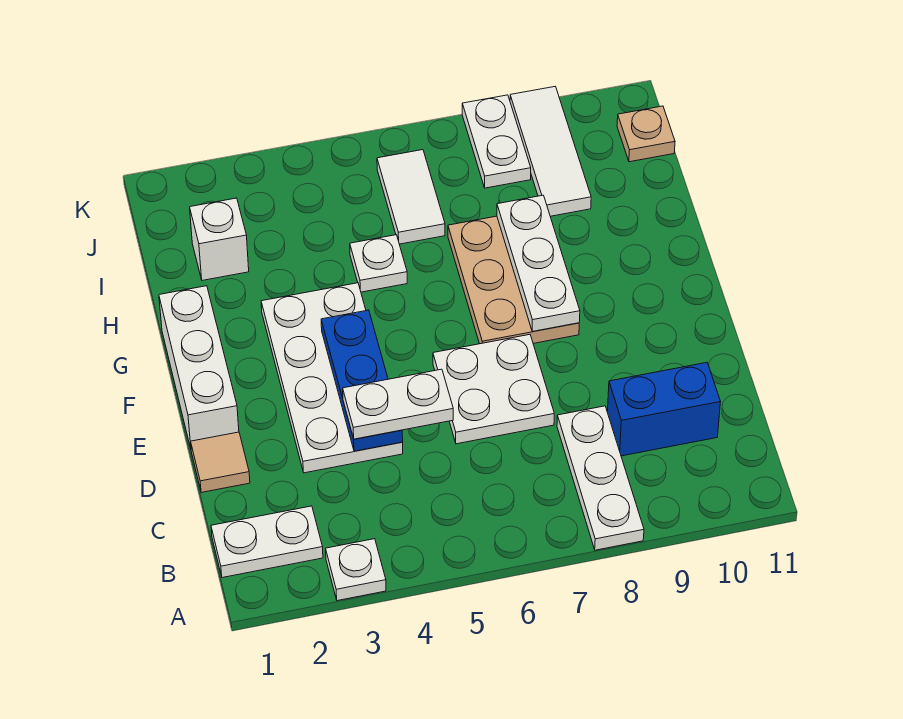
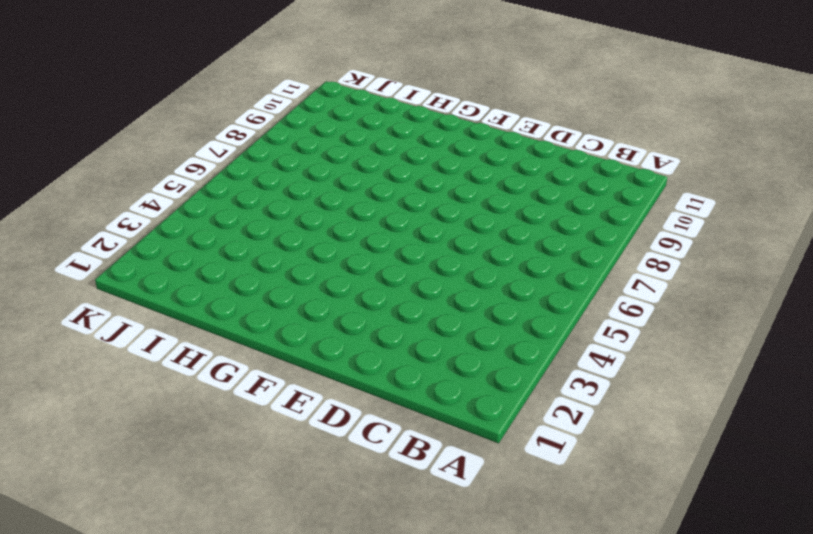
none -> white 1x1 plate [326,539,386,601]
none -> white 1x3 plate [557,406,644,550]
none -> white 1x2 plate [211,506,323,578]

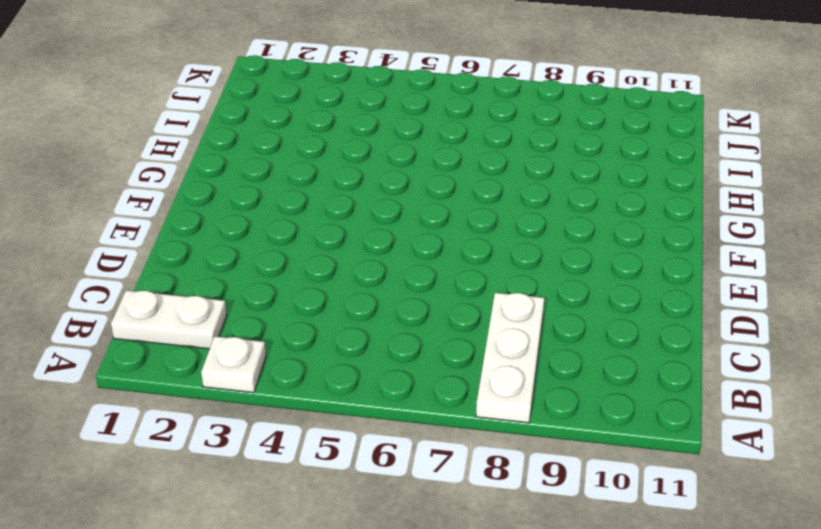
none -> blue 1x2 brick [607,363,720,456]
none -> tan 1x1 tile [191,432,250,493]
none -> white 2x4 plate [261,283,403,473]

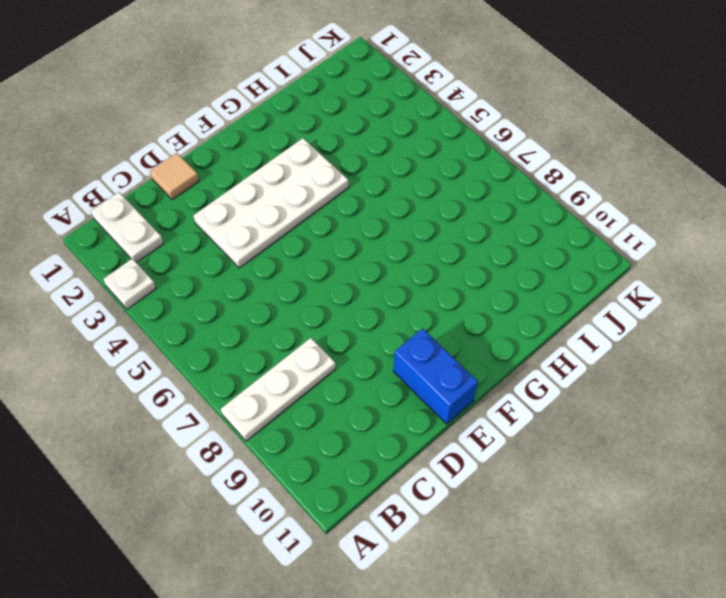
blue 1x2 brick [394,329,478,424] -> blue 1x2 brick moved to [607,363,720,456]
none -> white 2x2 plate [433,335,554,444]
none -> white 1x3 brick [159,286,239,448]
none -> tan 2x3 plate [448,216,579,344]

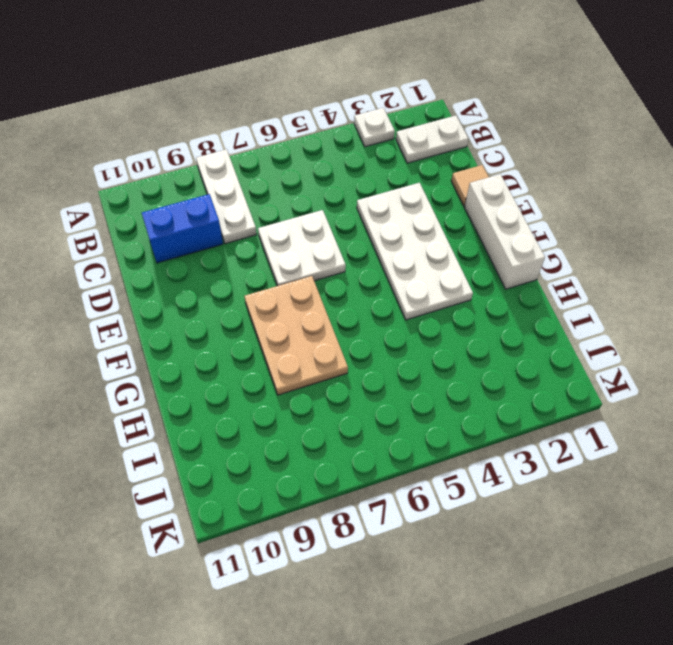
none -> white 1x1 plate [350,235,407,292]
none -> white 1x1 brick [190,198,249,280]
none -> white 1x2 tile [377,150,445,244]

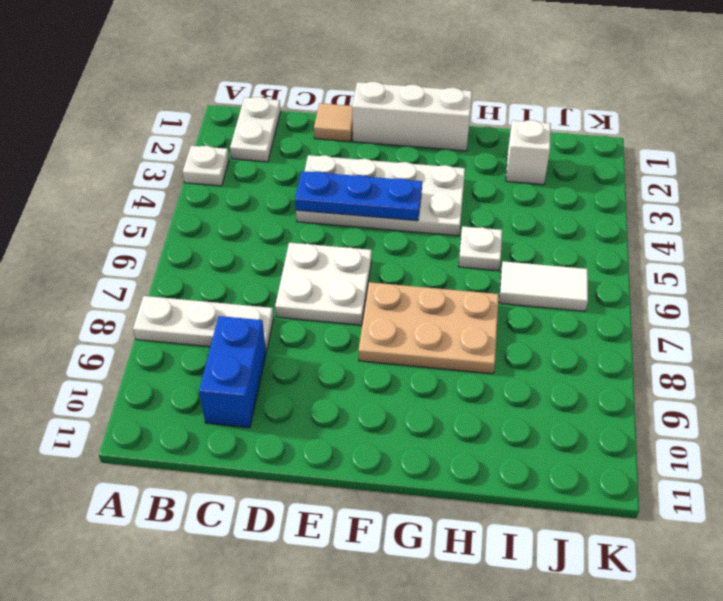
none -> white 1x3 tile [510,87,591,216]
none -> white 1x2 plate [462,95,531,188]
none -> tan 1x1 plate [617,106,675,162]

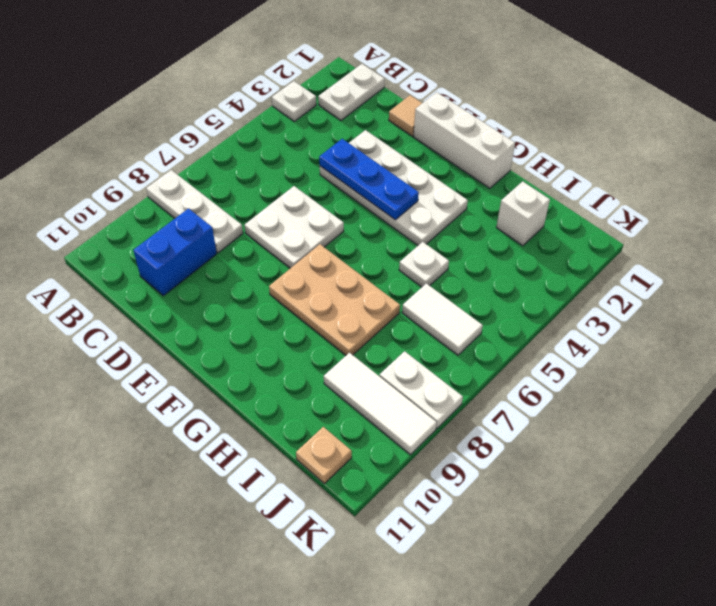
none -> white 1x3 plate [497,195,580,331]
none -> white 1x2 plate [343,369,453,439]

